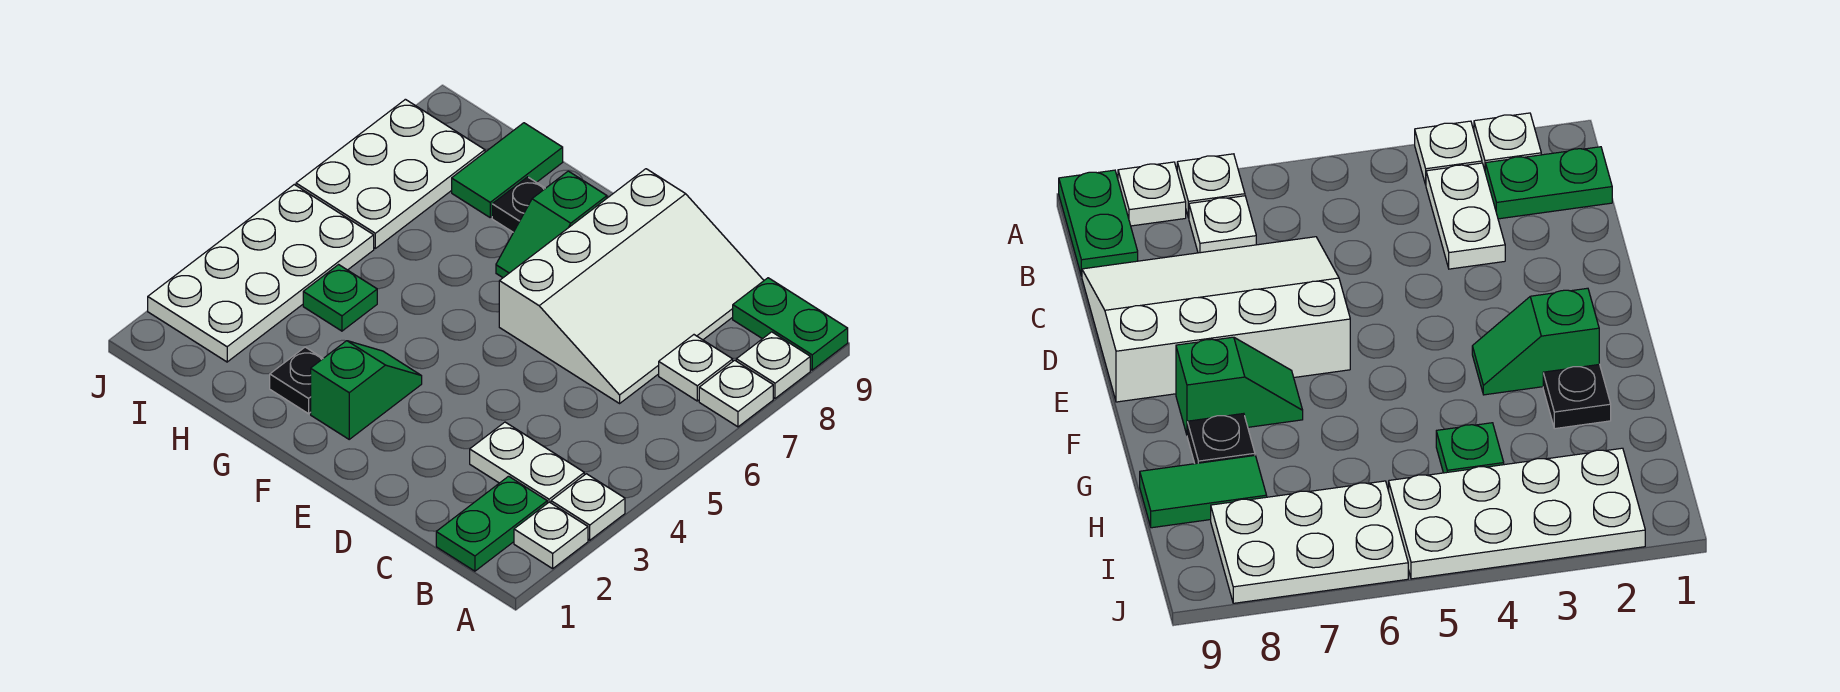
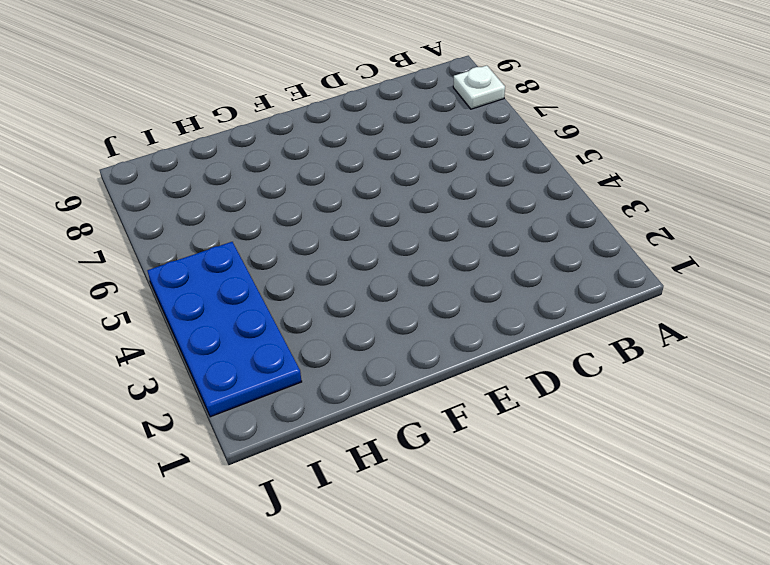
blue 2x4 plate [147,242,302,417] -> white 2x4 plate [148,185,374,362]
none -> white 1x1 plate [514,502,588,569]
none -> white 1x1 plate [551,474,625,540]
none -> white 1x1 plate [699,360,773,427]

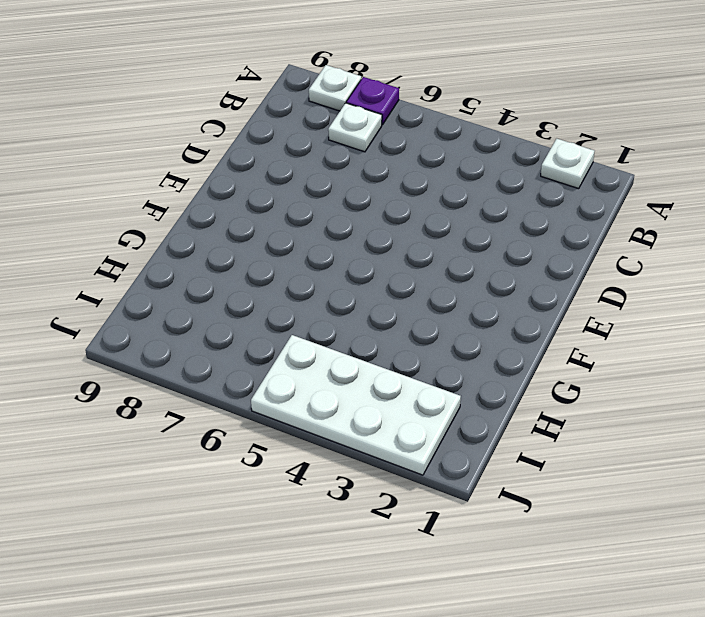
purple 1x1 plate [346,77,399,125] -> white 1x1 plate [699,360,773,427]
none -> white 1x1 plate [551,474,625,540]
none -> green 1x2 plate [733,278,848,370]
none -> green 1x2 plate [436,476,547,571]

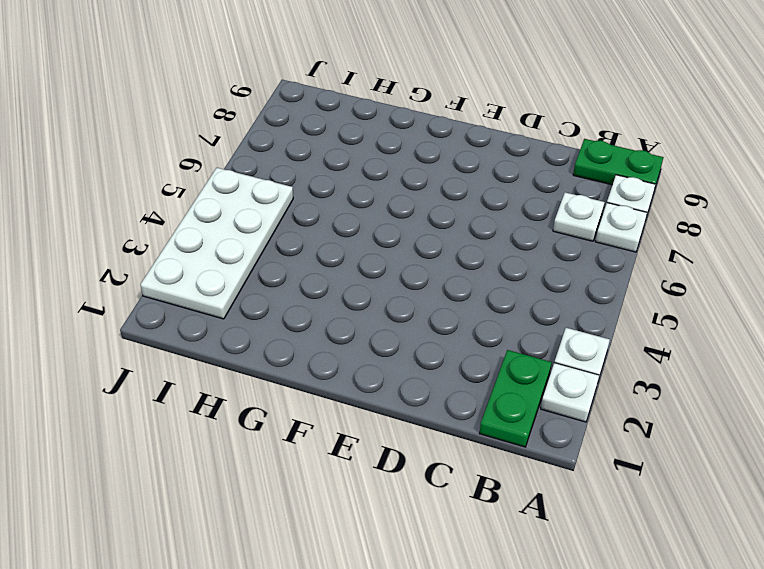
none -> white 1x2 plate [470,422,584,503]
none -> white 3x4 slope [499,169,764,403]
none -> green 1x2 slope [311,341,422,439]

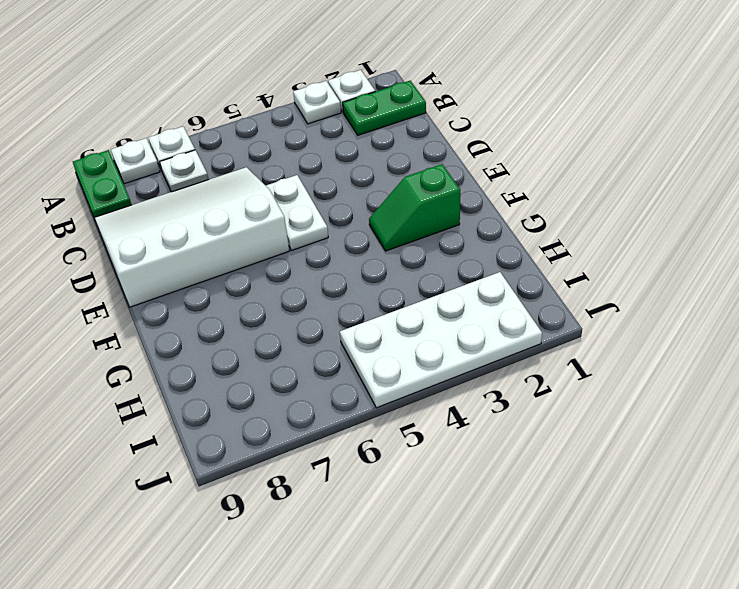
white 1x2 plate [266,175,328,250] -> white 1x2 plate moved to [470,422,584,503]
none -> green 1x2 slope [496,171,607,278]
none -> black 1x1 plate [270,347,323,414]
none -> black 1x1 plate [492,177,545,232]

